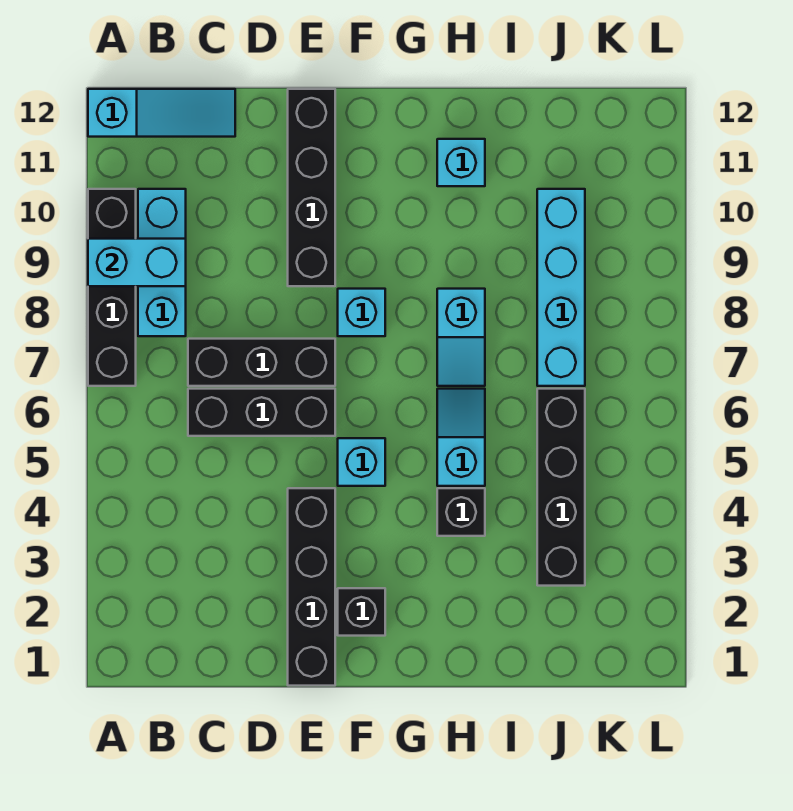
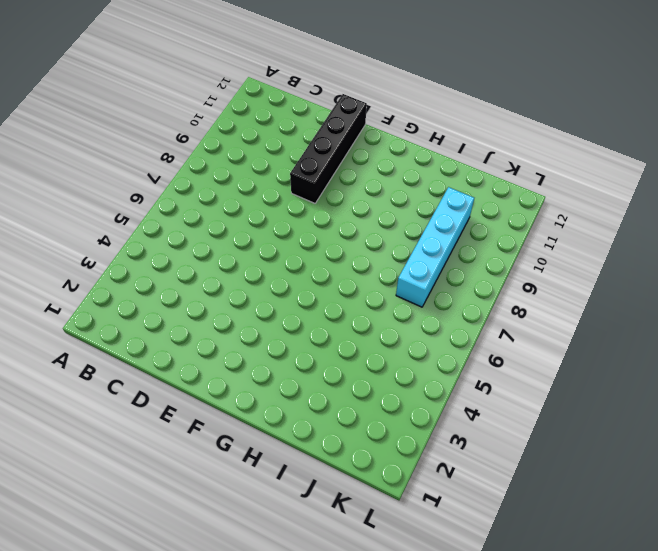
none -> black 1x4 brick [88,189,136,386]
none -> cyan 1x3 slope [88,89,235,137]
none -> cyan 1x3 brick [138,189,186,336]

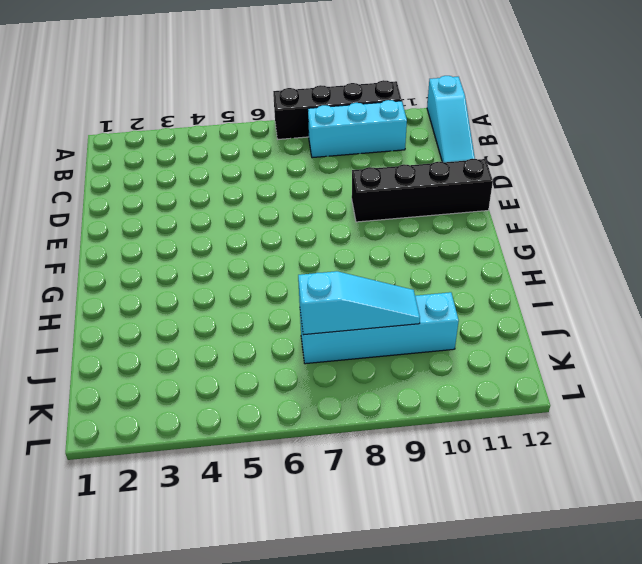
cyan 1x3 slope [298,271,420,335] -> none
none -> black 1x3 brick [188,389,335,436]
none -> black 1x3 brick [188,339,335,386]
none -> black 1x4 brick [288,488,335,686]

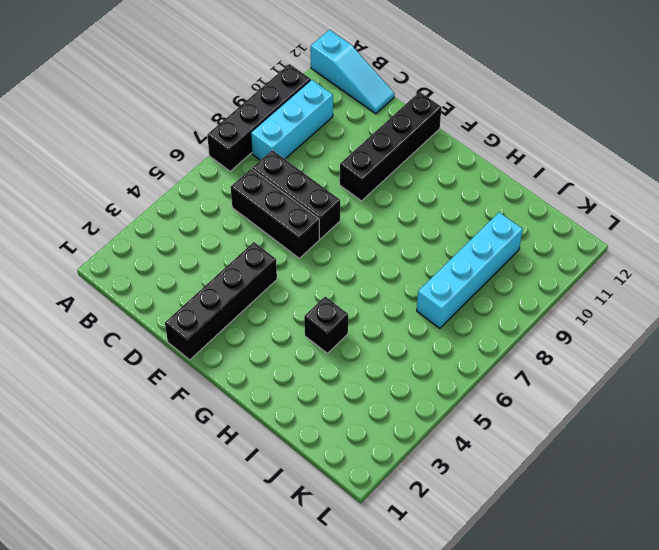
none -> black 1x1 brick [338,588,385,636]
none -> cyan 1x1 brick [338,438,385,486]
none -> cyan 1x1 brick [338,289,385,336]

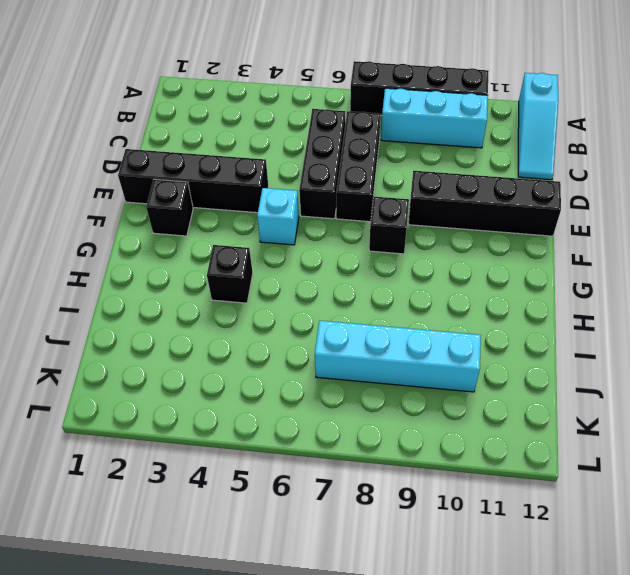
black 1x1 brick [369,196,409,254] -> cyan 1x1 brick [338,289,385,336]
none -> cyan 1x2 slope [437,389,485,486]
none -> cyan 1x2 slope [437,289,485,386]
none -> cyan 1x1 brick [437,139,485,186]

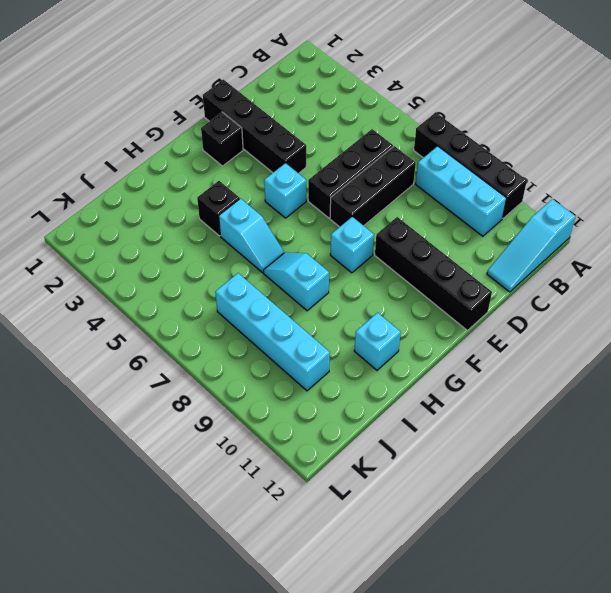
none -> black 1x4 brick [537,389,585,586]
none -> cyan 1x2 brick [88,239,186,286]

